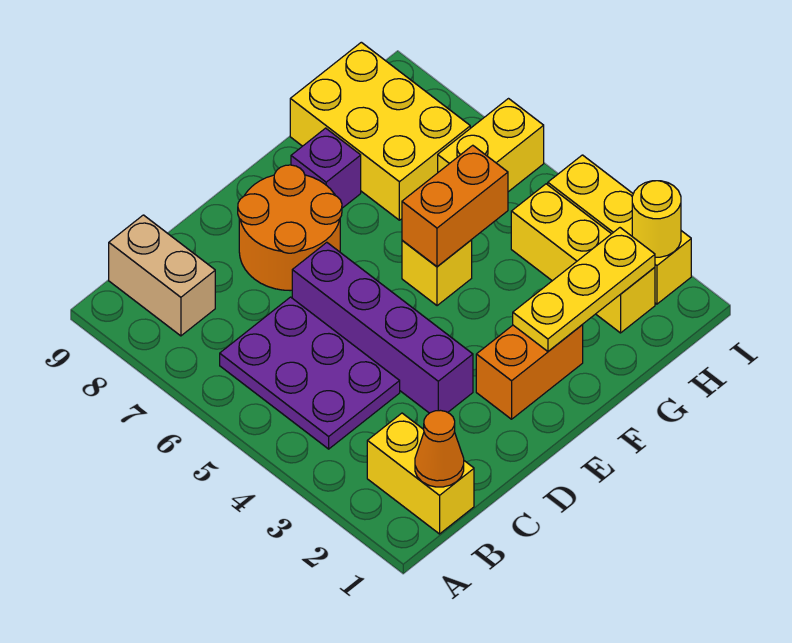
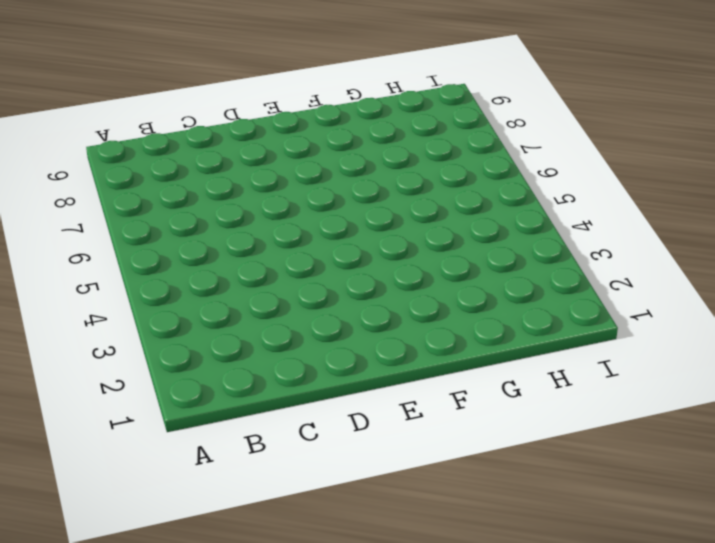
none -> yellow 1x2 brick [367,413,474,534]
none -> purple 2x3 plate [220,297,400,449]
none -> tan 1x2 brick [109,215,215,336]

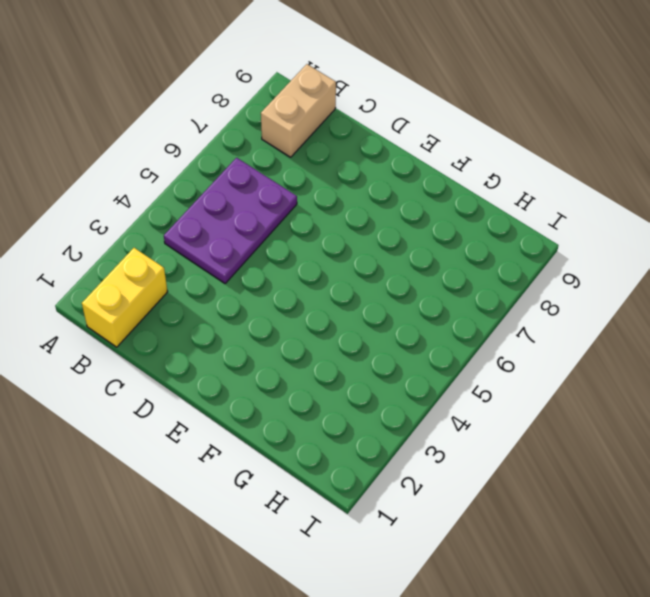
none -> purple 1x4 brick [292,242,473,413]
none -> orange 2x2 round brick [238,165,342,291]
none -> orange 1x2 brick [476,325,583,419]

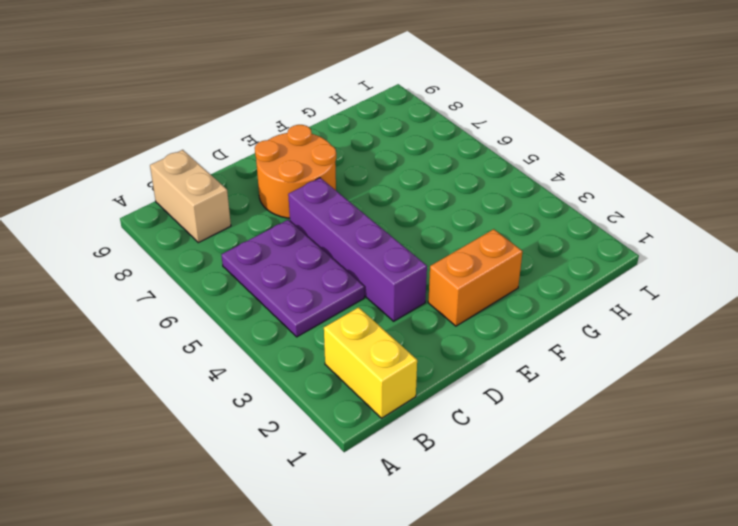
none -> yellow 1x1 brick [402,240,472,306]
none -> purple 1x1 brick [291,128,361,208]
none -> yellow 2x3 brick [290,42,470,220]

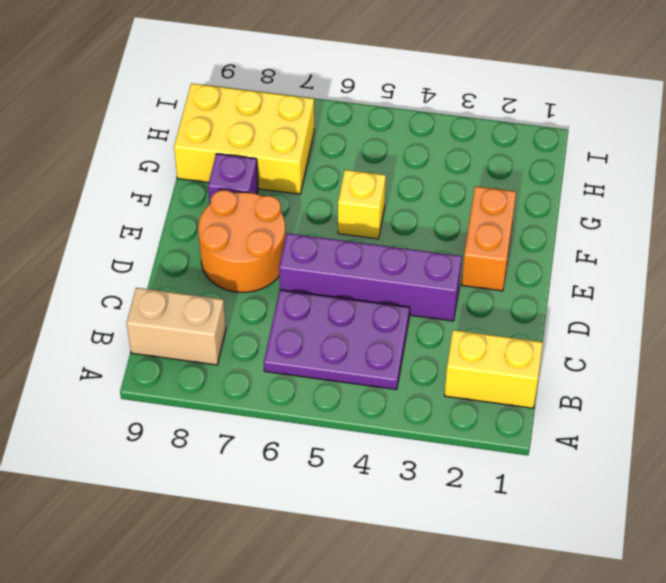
none -> yellow 1x3 brick [511,184,655,333]
none -> yellow 1x2 brick [438,99,544,192]
none -> yellow 1x3 brick [548,155,691,304]

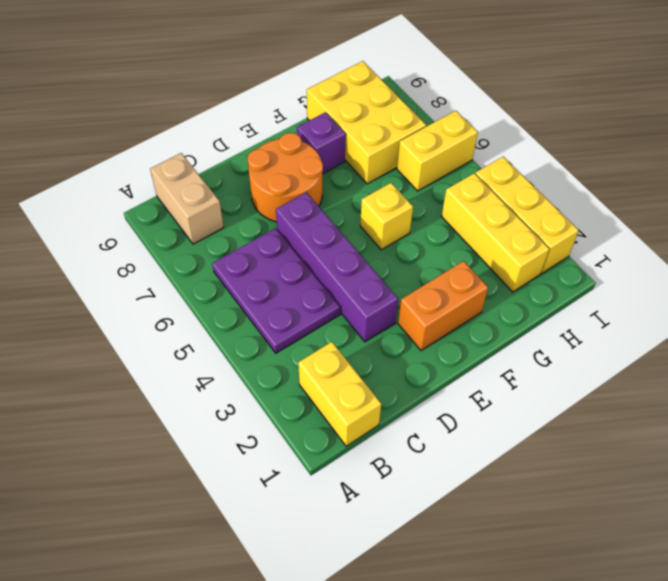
none -> orange 1x1 cone [415,410,464,487]
none -> yellow 1x3 plate [513,228,655,351]
none -> orange 1x2 brick [402,145,508,267]

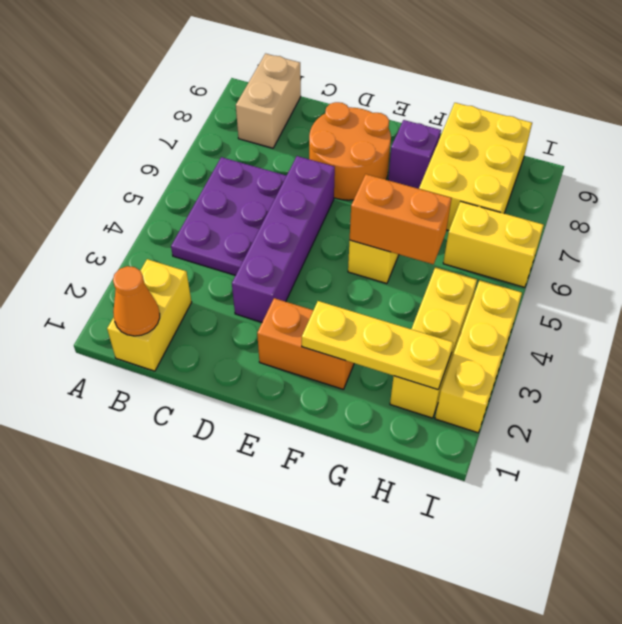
none -> yellow 1x1 round brick [632,181,681,257]

